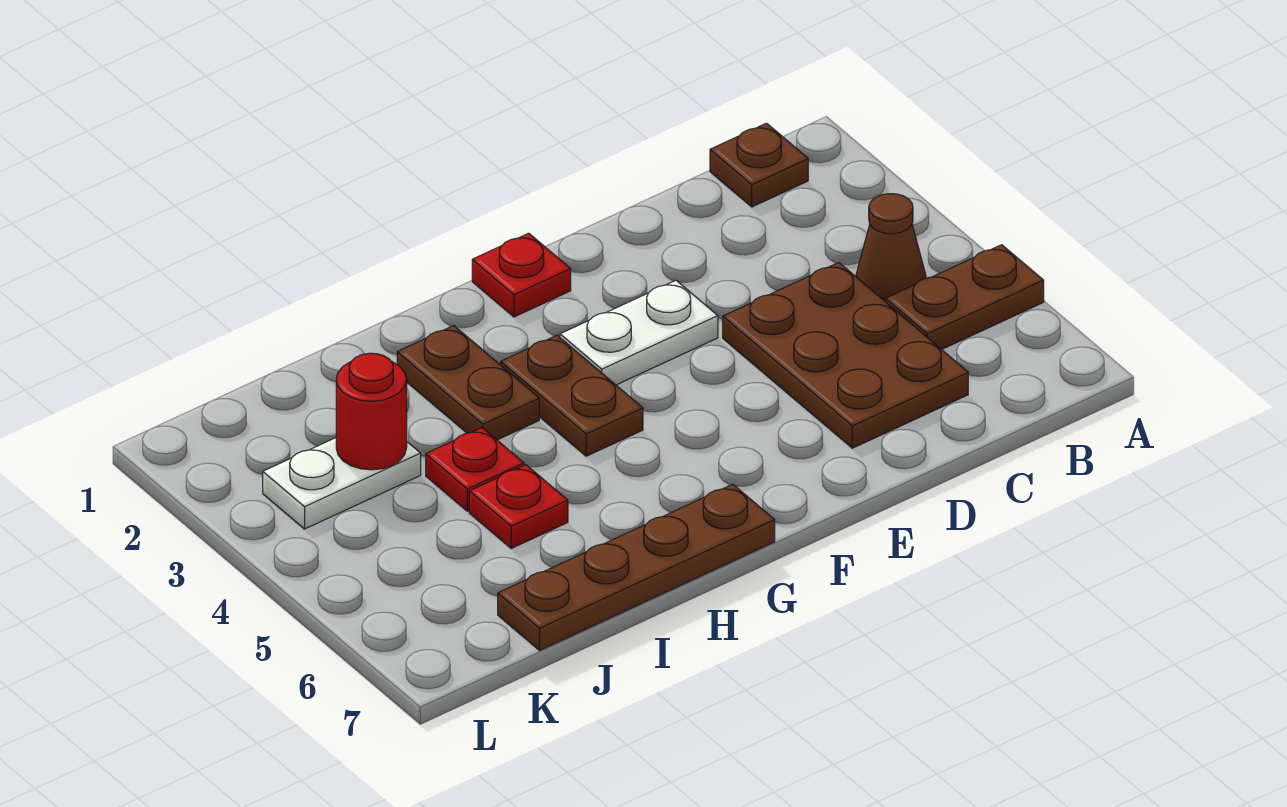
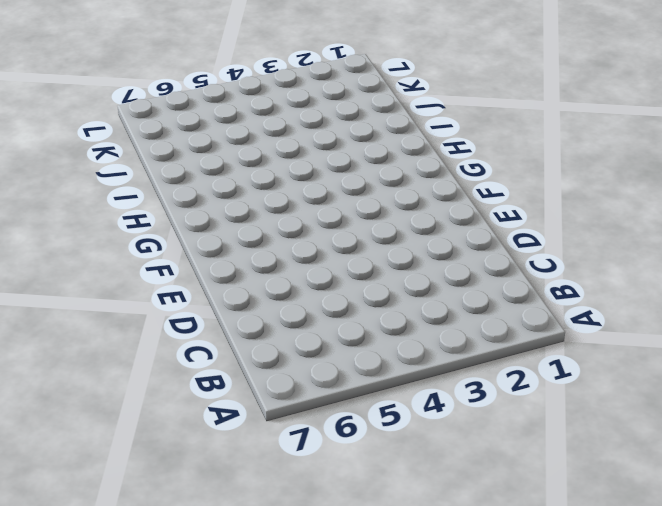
none -> brown 1x2 plate [886,245,1044,349]
none -> brown 1x1 plate [710,123,808,207]
none -> brown 1x1 cone [856,194,926,302]

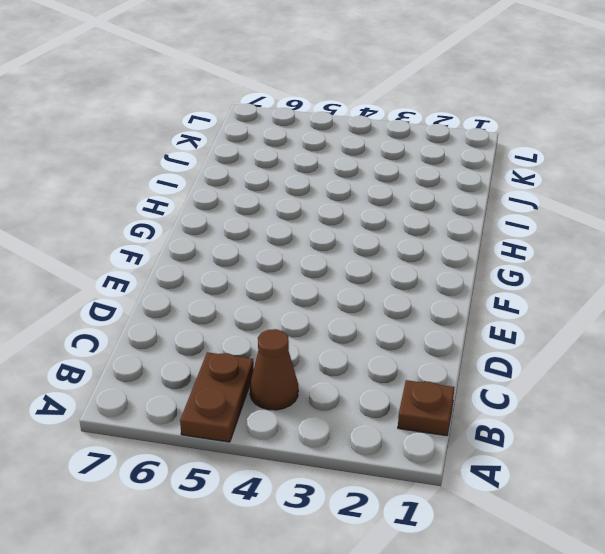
none -> brown 2x3 plate [723,263,968,448]
none -> white 1x2 plate [560,280,718,385]
none -> red 1x1 plate [472,233,571,317]

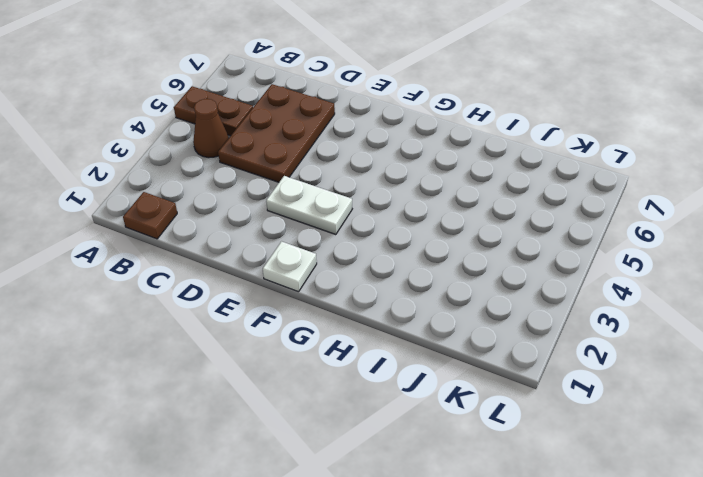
white 1x1 plate [263,241,317,292] -> red 1x1 plate [472,233,571,317]
none -> brown 1x2 plate [501,335,643,456]
none -> brown 1x4 plate [498,484,775,650]
none -> brown 1x2 plate [397,326,539,440]

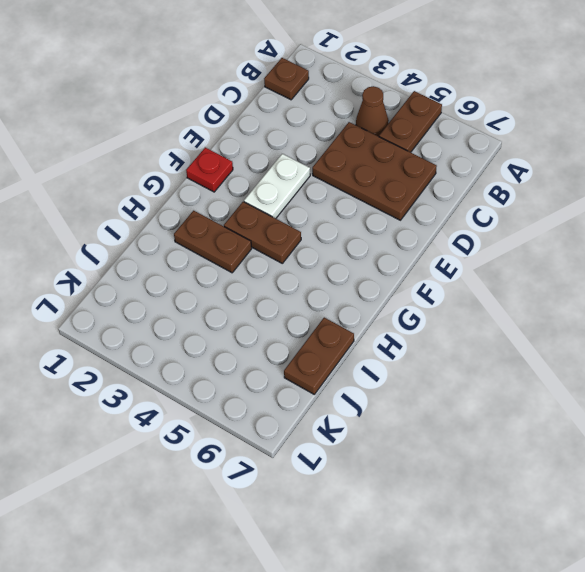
brown 1x2 plate [284,318,354,394] -> brown 1x4 plate [498,484,775,650]
none -> red 1x1 plate [426,428,524,511]
none -> red 1x1 plate [469,465,568,548]
none -> white 1x2 plate [263,438,421,529]

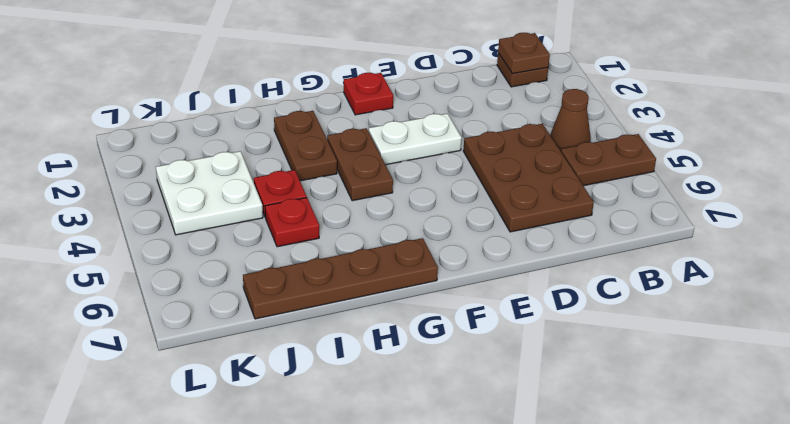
brown 1x1 plate [498,33,550,74] -> none
white 2x2 plate [156,151,263,235] -> white 1x2 plate [263,438,421,529]
none -> red 1x1 round brick [336,353,407,470]

